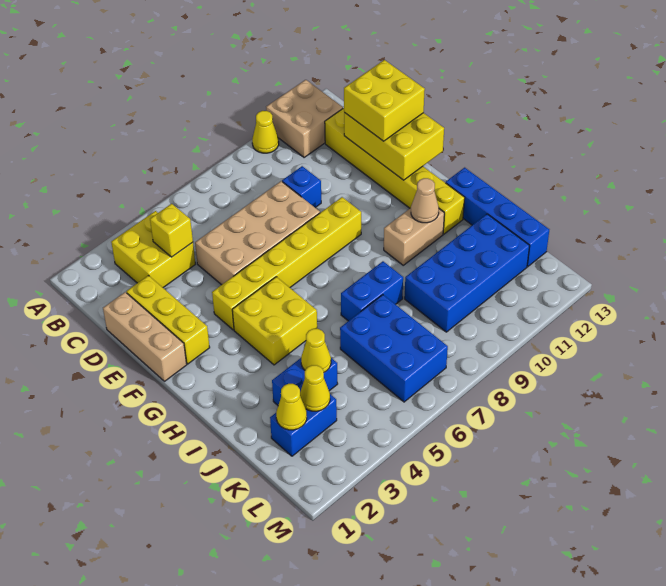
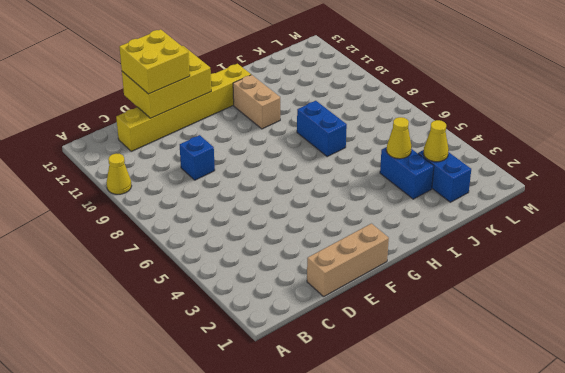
none -> tan 2x2 brick [266,80,343,158]
none -> yellow 2x2 brick [111,211,195,287]
none -> yellow 1x3 brick [126,276,210,364]

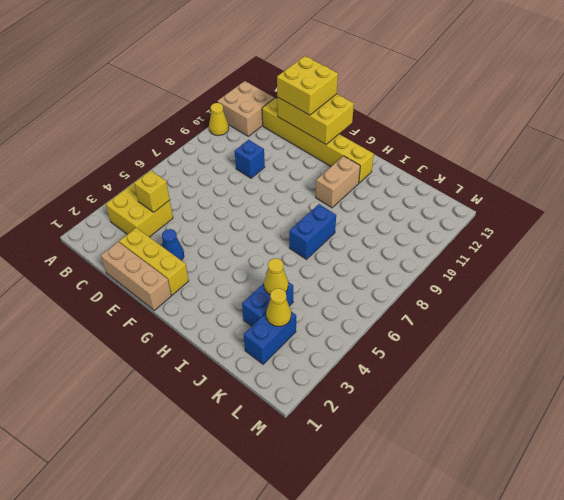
blue 1x1 cone [162,229,184,261] -> none
none -> tan 2x4 brick [195,181,320,285]
none -> yellow 1x6 brick [212,197,361,330]
none -> yellow 2x2 brick [232,277,317,365]

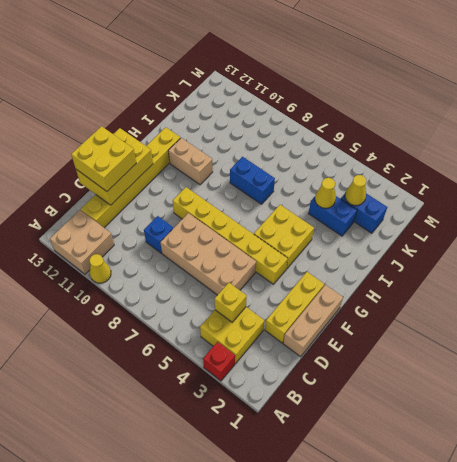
red 1x1 brick [203,342,235,381] -> none
none -> blue 1x4 brick [446,168,549,267]
none -> blue 2x3 brick [340,295,448,402]
none -> blue 2x4 brick [405,214,529,332]

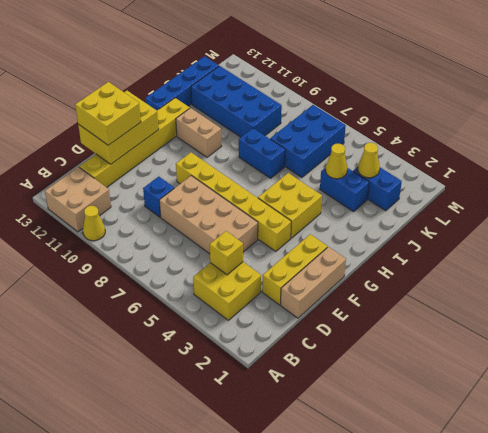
none -> tan 1x1 cone [411,178,439,223]
none -> yellow 1x1 cone [276,384,307,430]

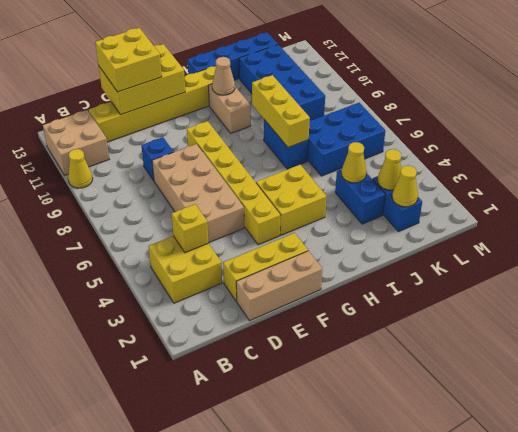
yellow 1x3 brick [252,75,310,148] -> none

